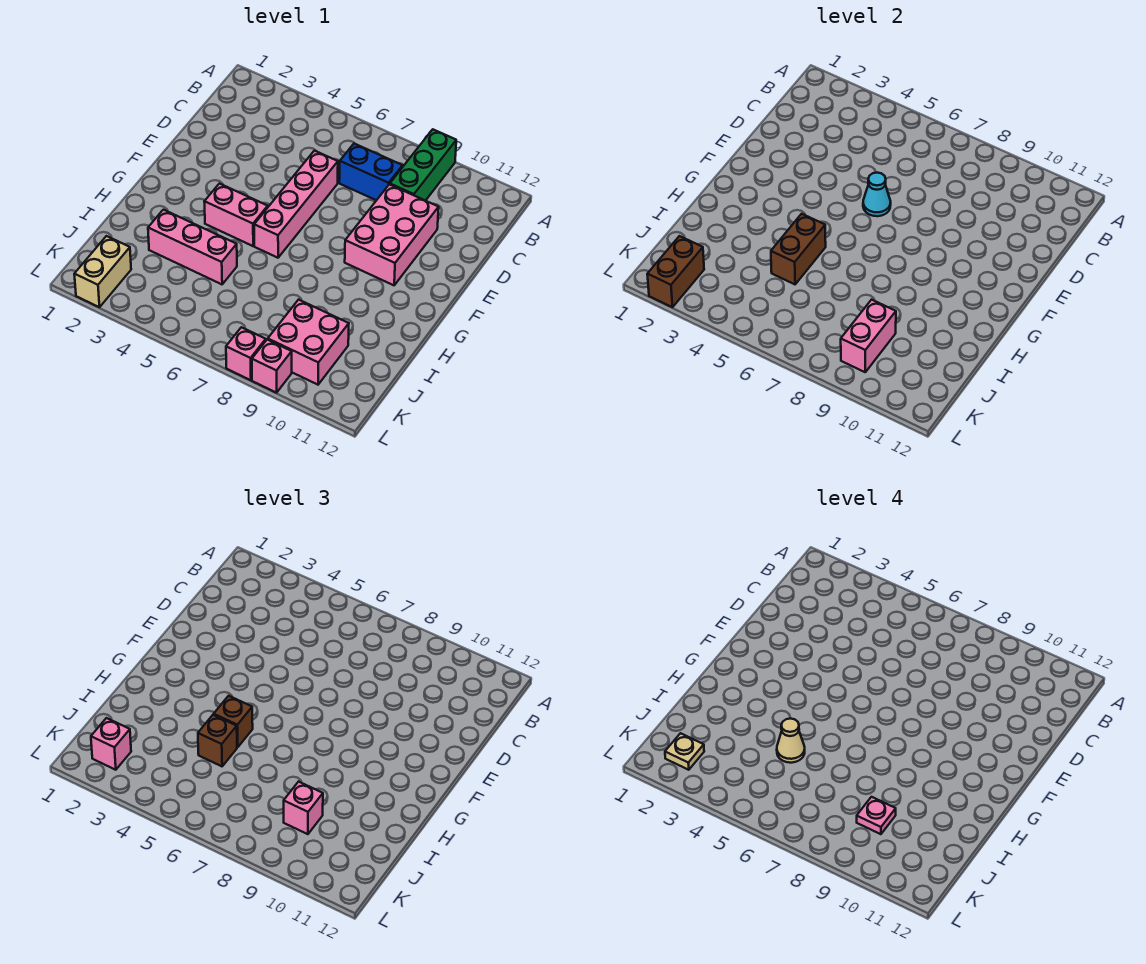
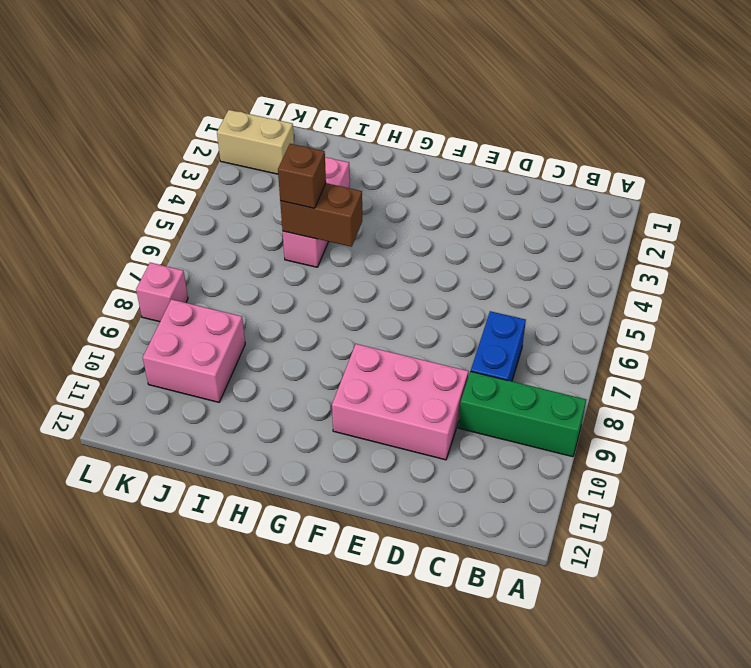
none -> pink 1x4 brick [254,151,338,258]
none -> pink 1x2 brick [204,184,268,246]
none -> pink 1x1 brick [252,339,292,393]

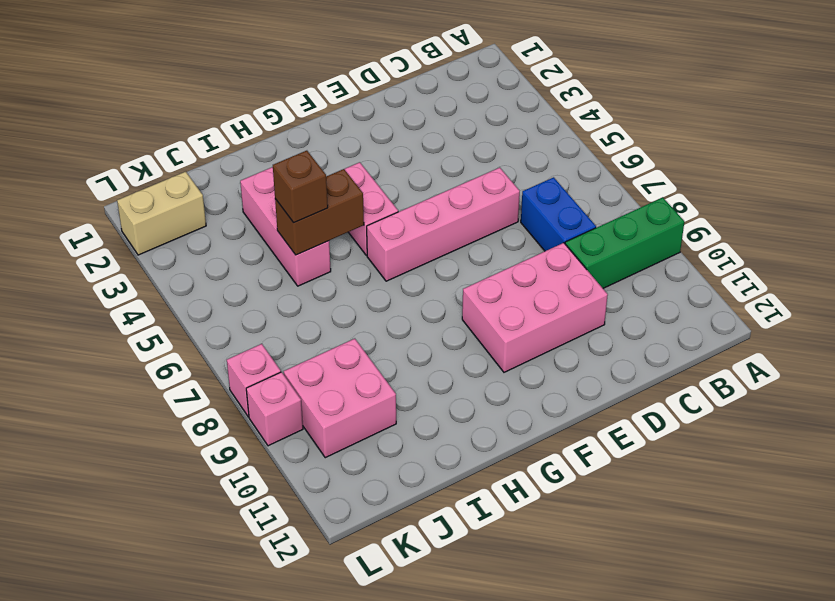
none -> cyan 1x1 cone [863,173,891,216]
none -> pink 1x2 brick [841,300,896,372]
none -> brown 1x2 brick [647,236,704,307]

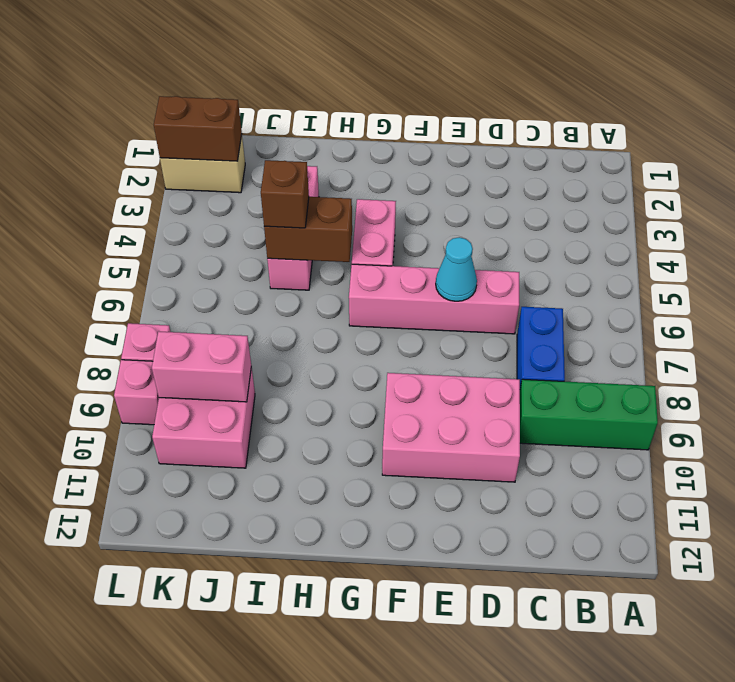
none -> brown 1x1 brick [214,696,253,747]
none -> pink 1x1 brick [284,782,323,834]
none -> pink 1x1 brick [91,718,131,770]

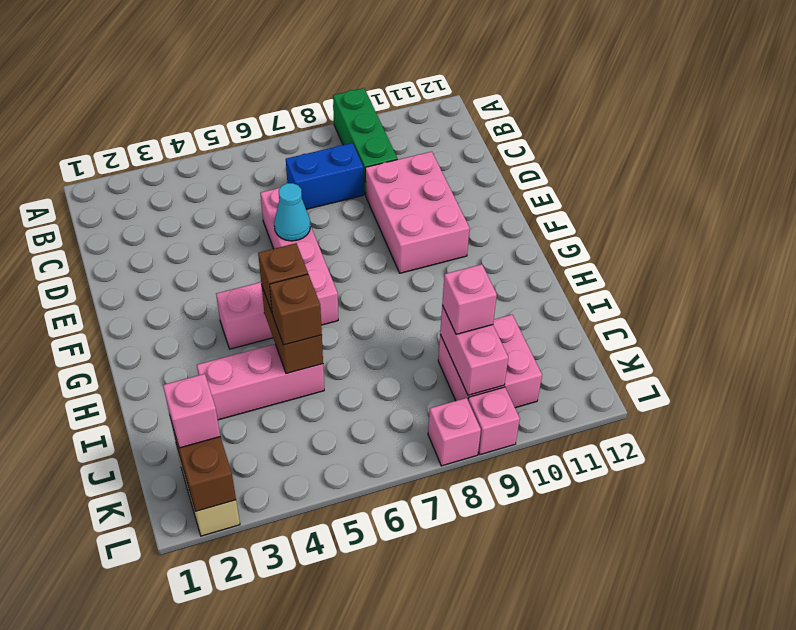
none -> tan 1x1 cone [777,718,805,763]
none -> pink 1x1 plate [857,797,896,834]
none -> tan 1x1 plate [665,733,704,770]

